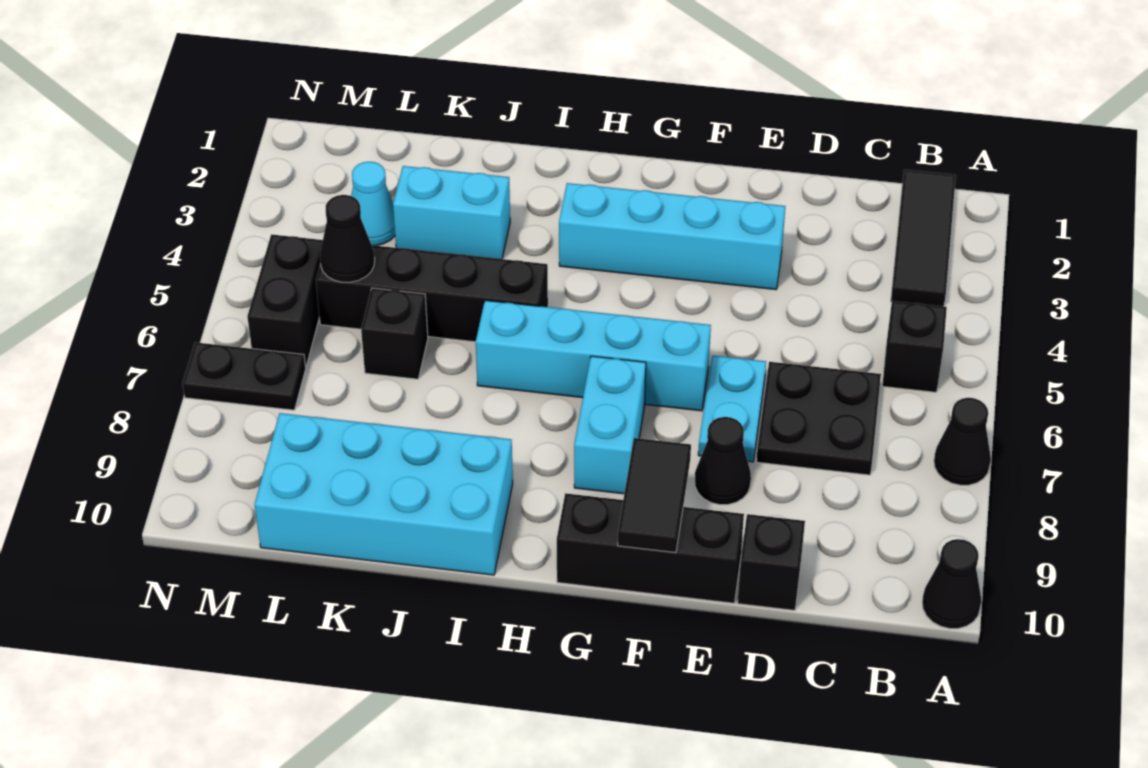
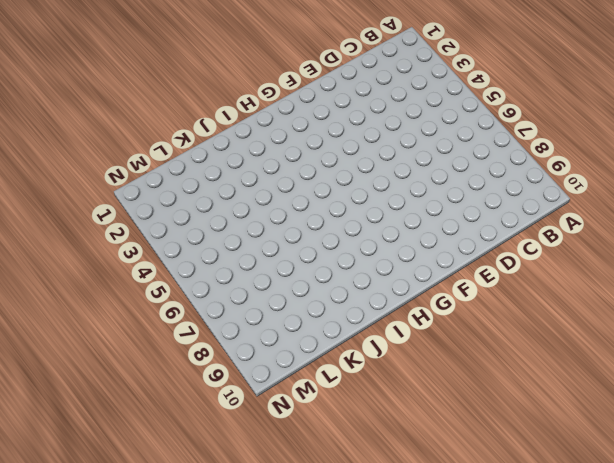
none -> black 1x1 cone [934,398,991,485]
none -> black 1x1 cone [922,539,981,629]
none -> black 1x3 tile [891,170,956,306]

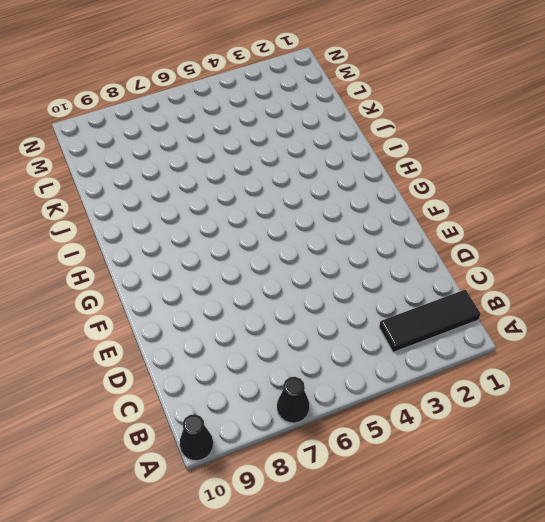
none -> black 1x1 brick [882,301,947,392]
none -> black 2x2 plate [756,362,881,475]
none -> black 1x1 brick [738,514,805,610]

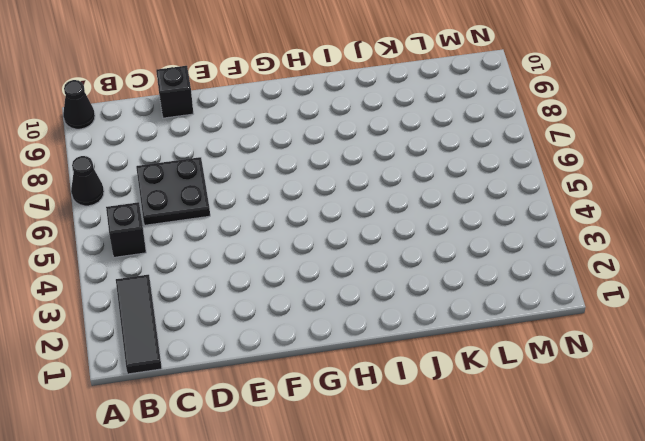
none -> cyan 1x4 brick [559,183,785,290]
none -> cyan 1x2 plate [698,355,766,462]
none -> black 1x1 cone [695,417,751,505]

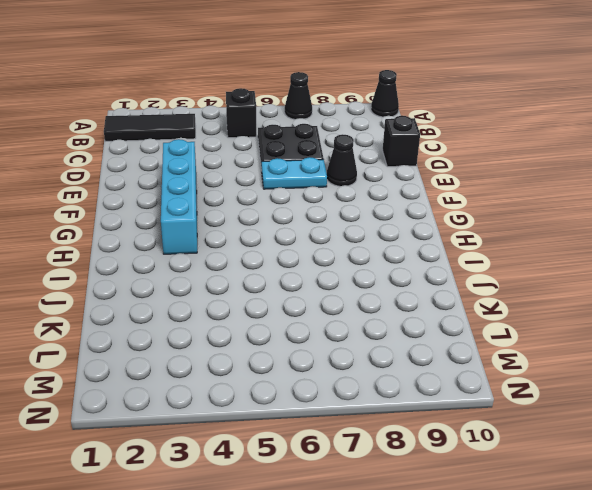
none -> black 1x3 brick [557,493,744,603]
none -> cyan 1x4 brick [476,300,711,411]
none -> cyan 1x2 brick [574,356,646,494]

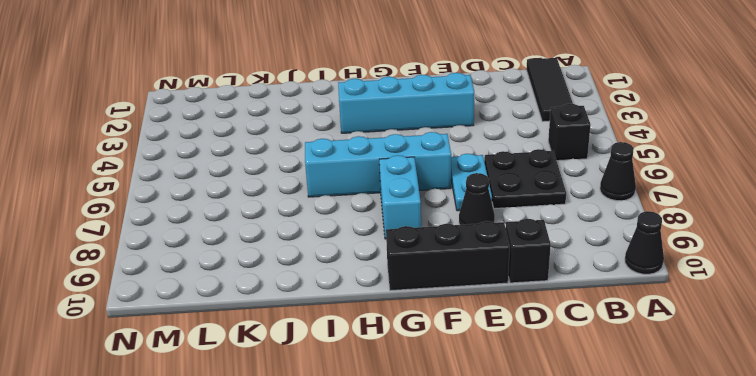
none -> black 1x4 brick [316,245,548,342]
none -> cyan 2x4 brick [255,413,513,575]
none -> cyan 1x2 brick [393,166,510,259]

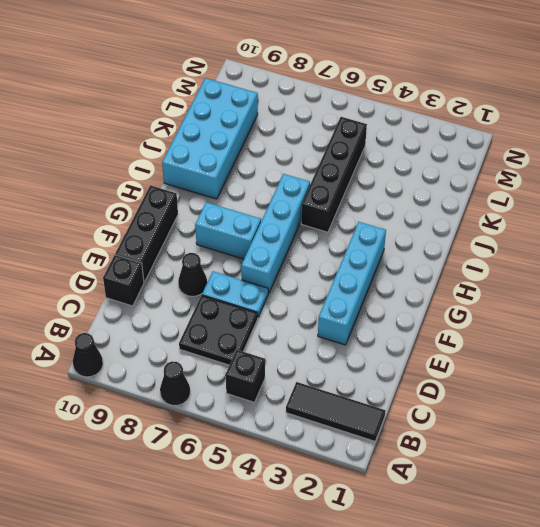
none -> cyan 1x2 brick [393,166,510,259]
none -> black 1x1 brick [361,288,428,379]
none -> cyan 1x1 cone [351,162,395,246]

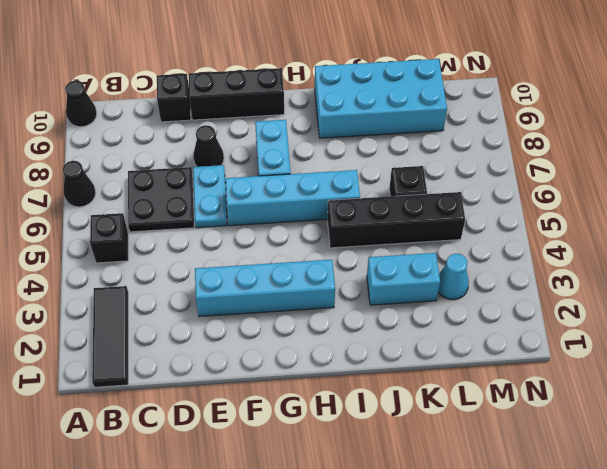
none -> black 1x2 brick [247,234,323,367]
none -> black 1x2 plate [182,342,306,410]
none -> black 1x2 tile [618,438,691,553]

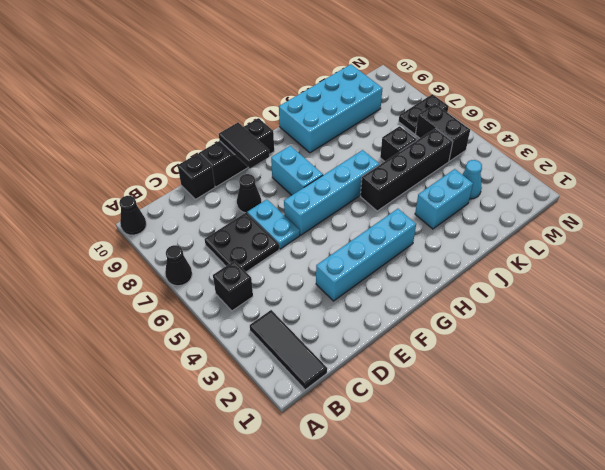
none -> black 1x1 cone [320,195,375,282]

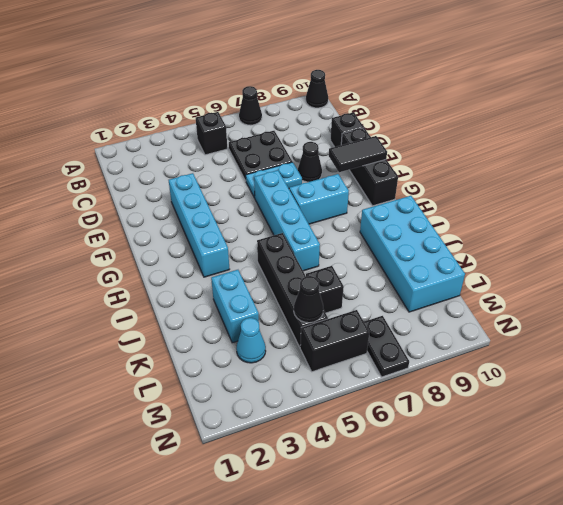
none -> black 1x3 tile [891,170,956,306]

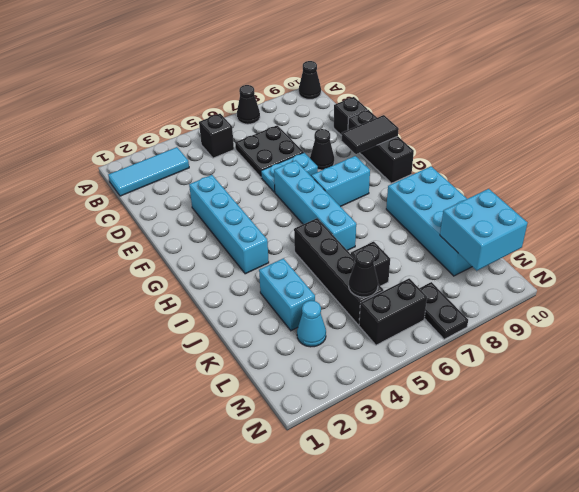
cyan 1x3 tile [108,147,189,196] -> black 1x3 tile [891,170,956,306]
cyan 2x2 brick [440,189,527,271] -> none

